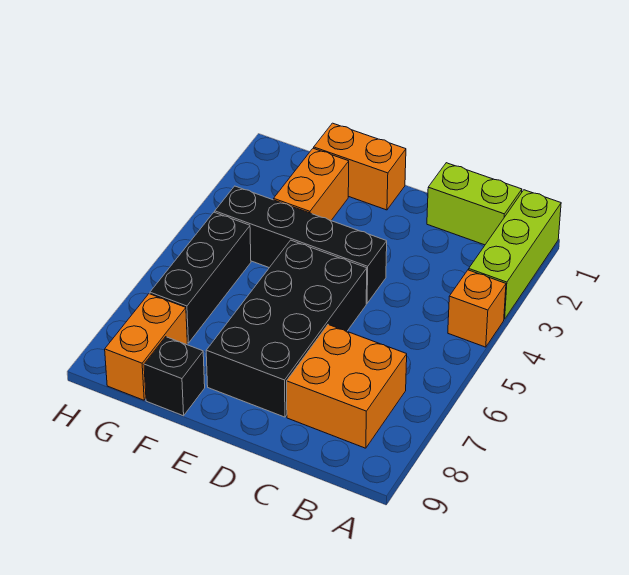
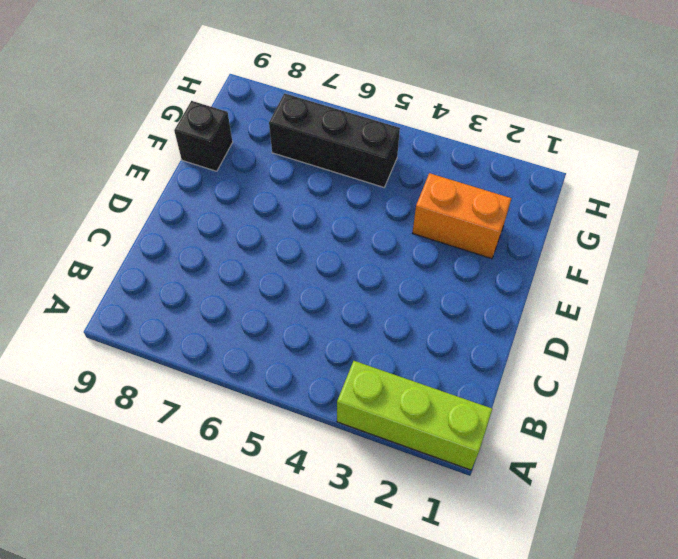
none -> orange 1x1 brick [448,270,506,347]
none -> lime 1x2 brick [427,163,522,245]

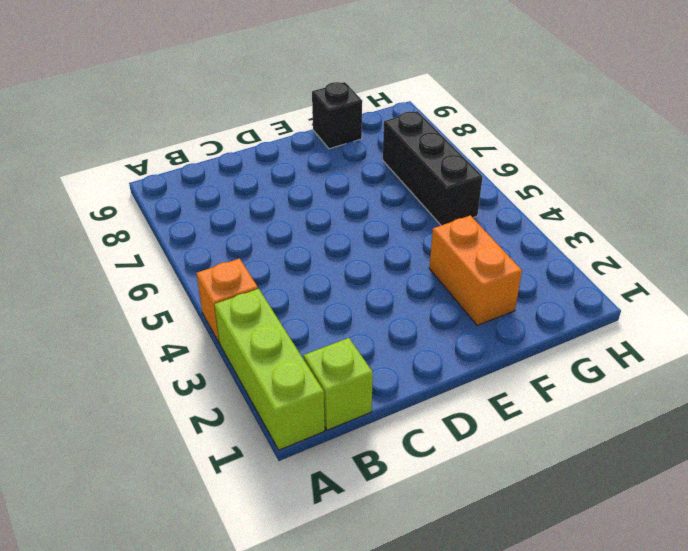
lime 1x1 brick [304,338,373,430] -> lime 1x2 brick [427,163,522,245]
none -> orange 2x2 brick [287,325,407,448]
none -> black 1x4 brick [215,186,387,303]

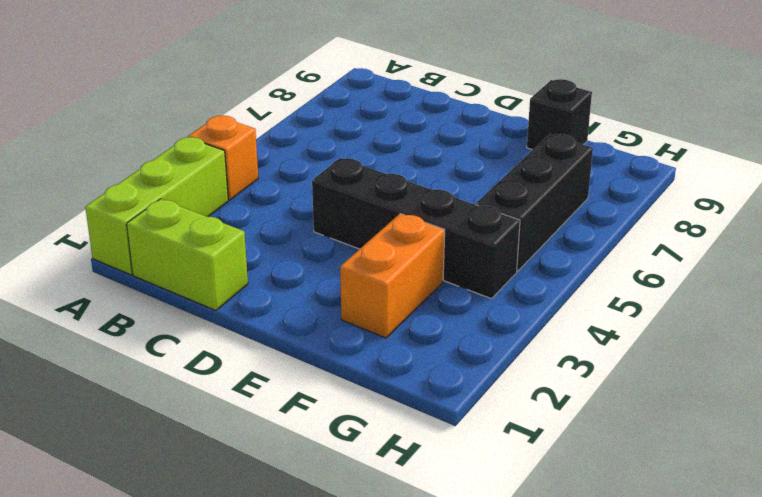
none -> orange 2x2 brick [287,325,407,448]
none -> black 2x4 brick [206,240,367,417]

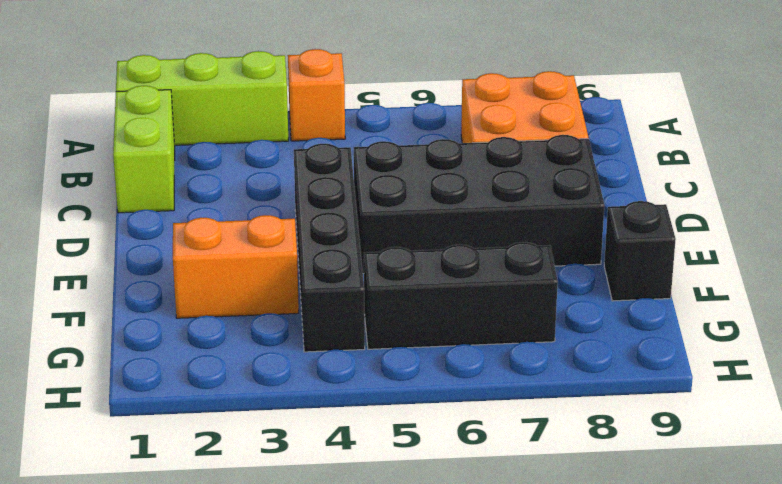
none -> orange 1x2 brick [314,123,406,210]
none -> orange 1x2 brick [105,294,187,400]

